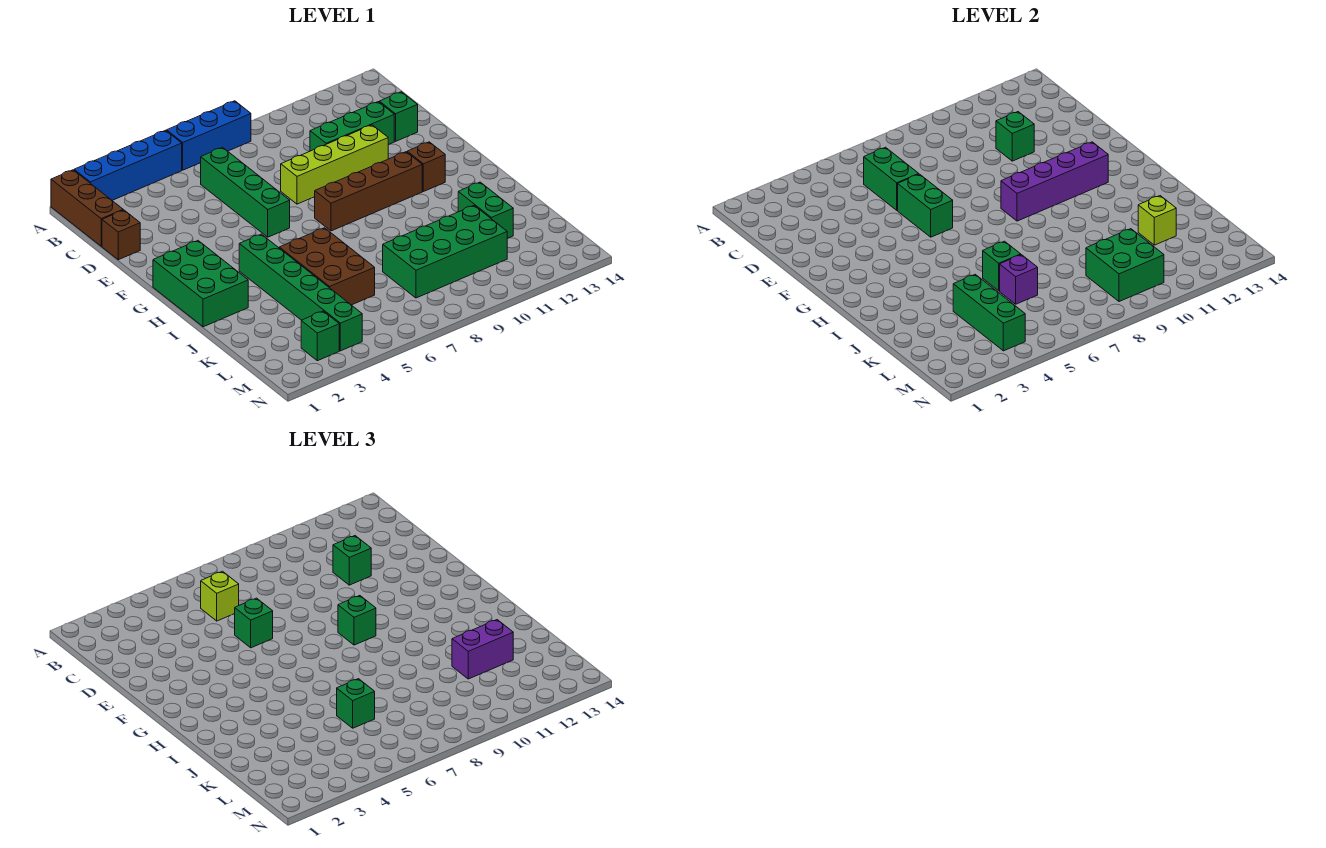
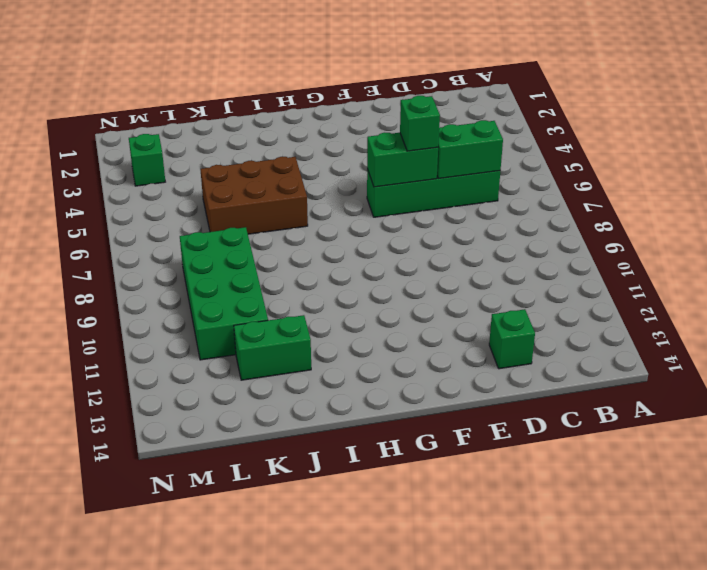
none -> brown 1x3 brick [51,170,123,246]
none -> blue 1x4 brick [74,130,182,200]
none -> blue 1x3 brick [167,101,251,170]
none -> brown 1x1 brick [102,210,140,260]

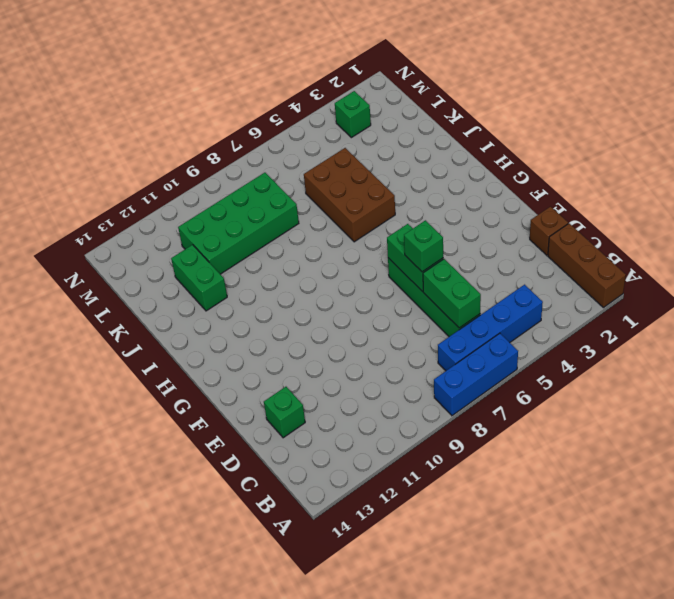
blue 1x4 brick [438,285,543,371] -> blue 1x4 brick moved to [74,130,182,200]
none -> green 1x3 brick [310,102,394,151]
none -> lime 1x4 brick [281,125,388,204]
none -> green 2x3 brick [153,241,248,327]
none -> brown 1x4 brick [315,152,422,231]

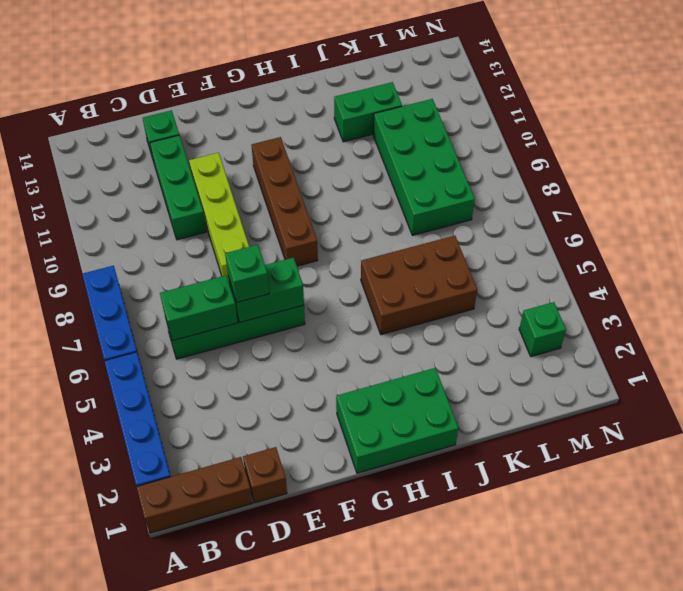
none -> brown 1x1 brick [407,142,445,192]
none -> green 1x6 brick [239,234,362,351]
none -> green 1x1 brick [996,112,1034,161]
none -> purple 1x4 brick [1001,142,1108,221]

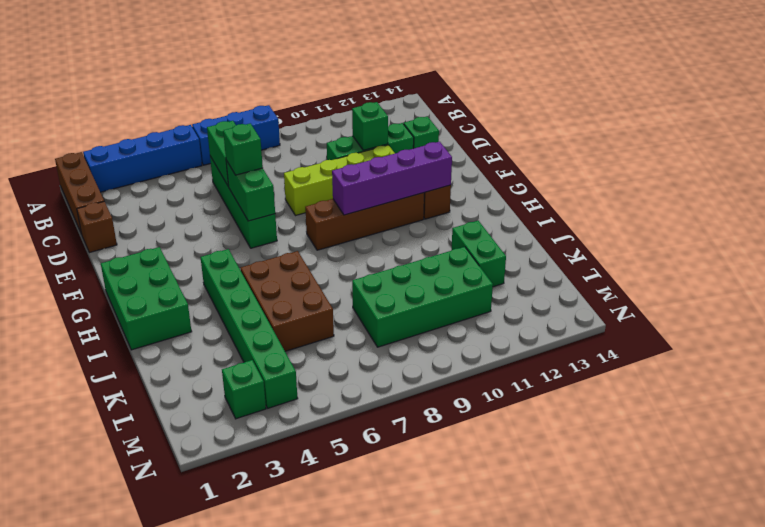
none -> green 1x1 brick [983,241,1021,291]
none -> green 1x3 brick [953,274,1025,351]
none -> purple 1x1 brick [1000,255,1038,304]
none -> lime 1x1 brick [1138,196,1176,245]

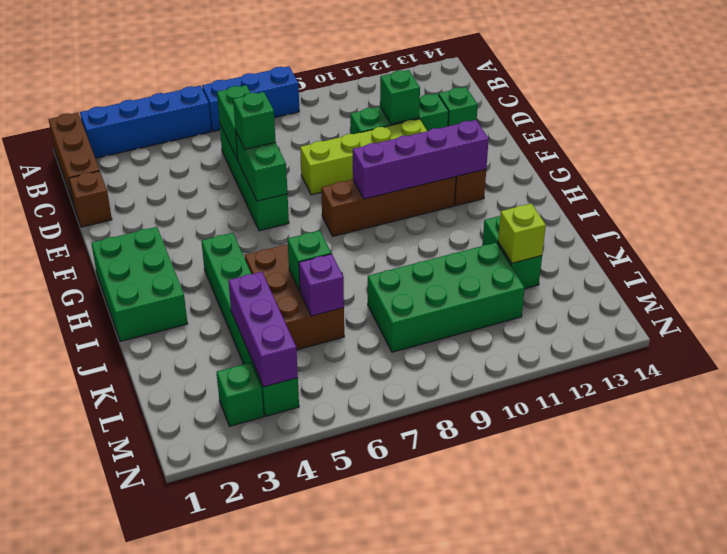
purple 1x3 brick [228,272,298,387] -> green 1x3 brick [953,274,1025,351]
none -> green 2x2 brick [1086,229,1164,302]
none -> lime 1x1 brick [201,571,239,621]
none -> green 1x1 brick [333,536,371,585]
none -> green 1x1 brick [338,596,376,645]

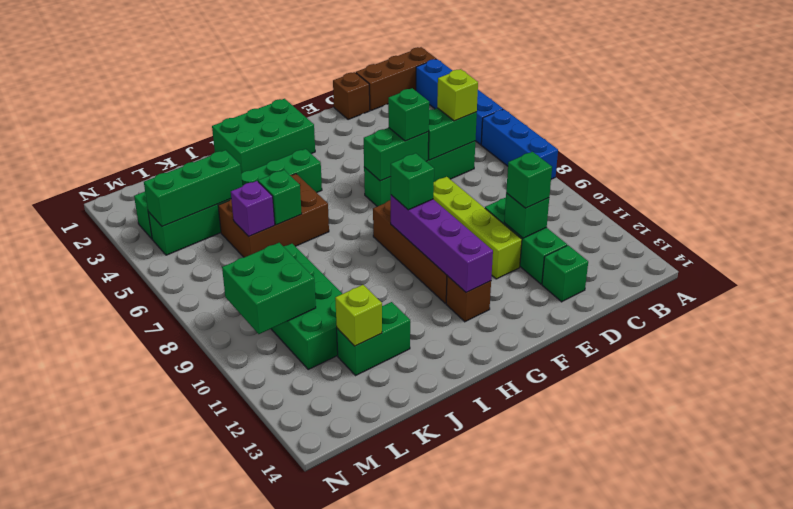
none -> green 1x1 brick [337,679,375,728]
none -> purple 1x2 brick [452,620,513,679]

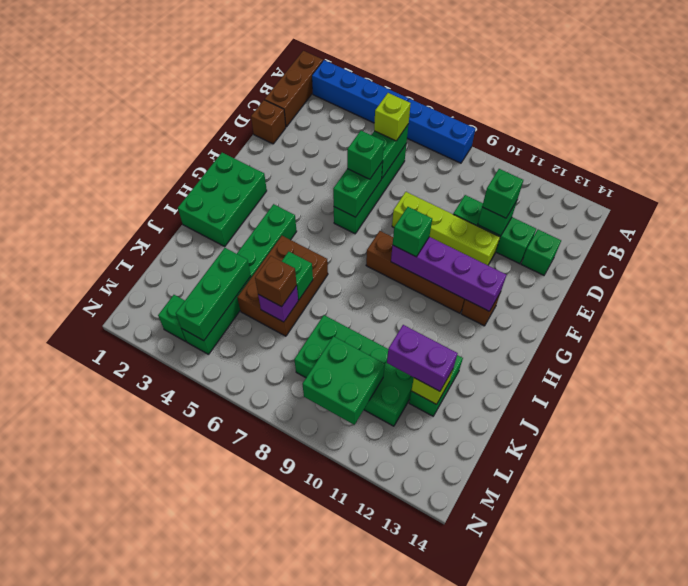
brown 1x1 brick [255,256,297,307] -> green 1x1 brick [337,679,375,728]

